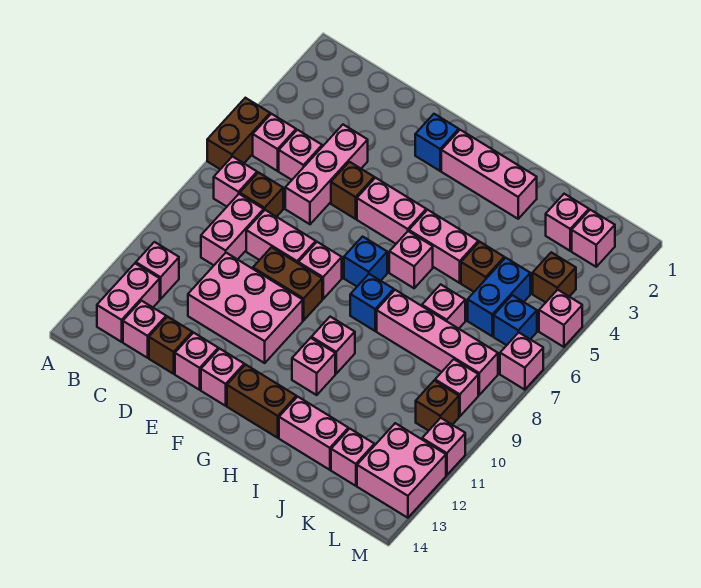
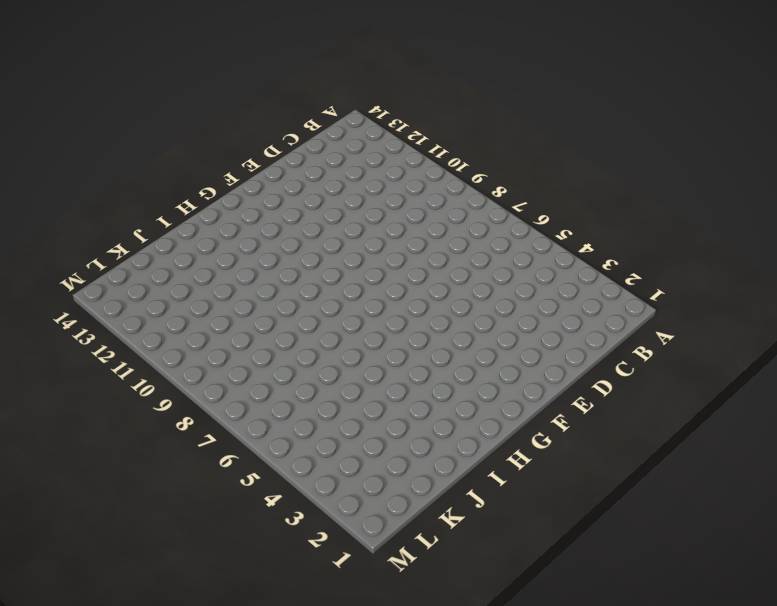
none -> brown 1x2 brick [207,98,270,169]
none -> pink 1x1 brick [253,114,296,171]
none -> pink 1x1 brick [214,157,257,207]
none -> pink 1x1 brick [136,242,179,299]

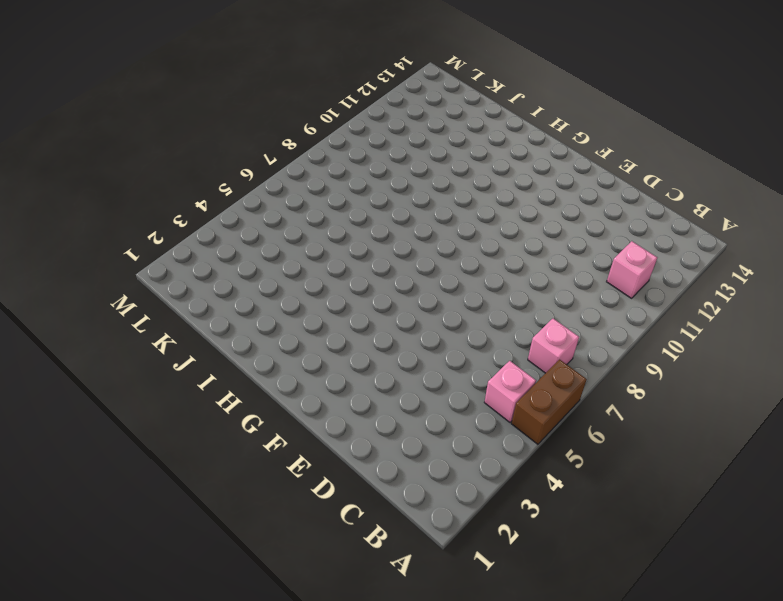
none -> pink 1x2 brick [97,263,160,342]
none -> pink 1x1 brick [279,130,322,180]
none -> brown 1x1 brick [240,173,283,217]
none -> pink 1x2 brick [201,194,264,265]

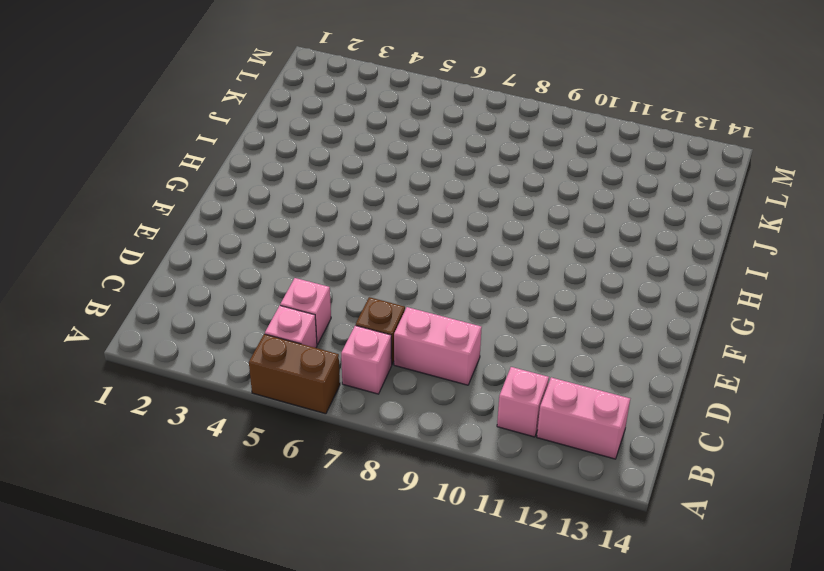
none -> pink 1x1 brick [123,301,166,358]
none -> pink 1x3 brick [285,125,368,224]
none -> pink 1x2 brick [246,210,316,263]
none -> pink 2x3 brick [188,253,303,363]

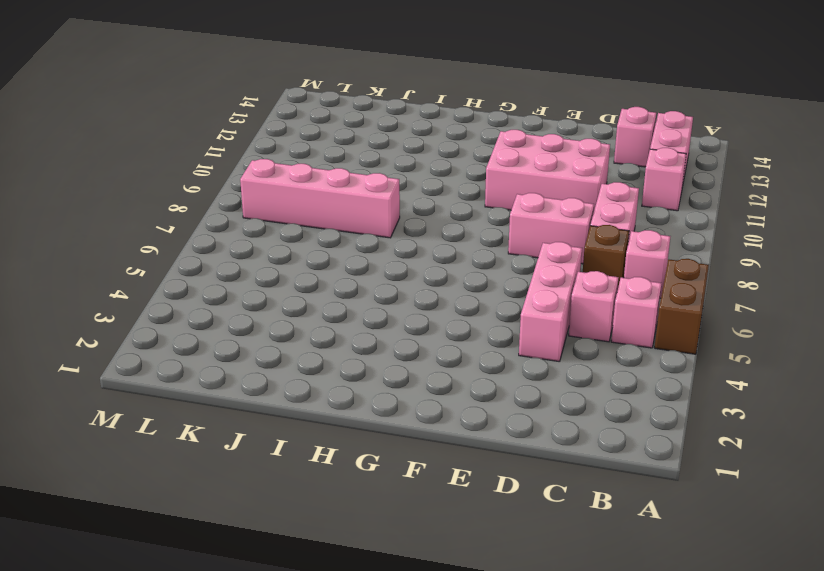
none -> brown 1x1 brick [149,317,192,374]
none -> brown 1x1 brick [331,162,374,219]
none -> brown 1x2 brick [253,247,322,320]
none -> pink 1x1 brick [175,333,218,390]

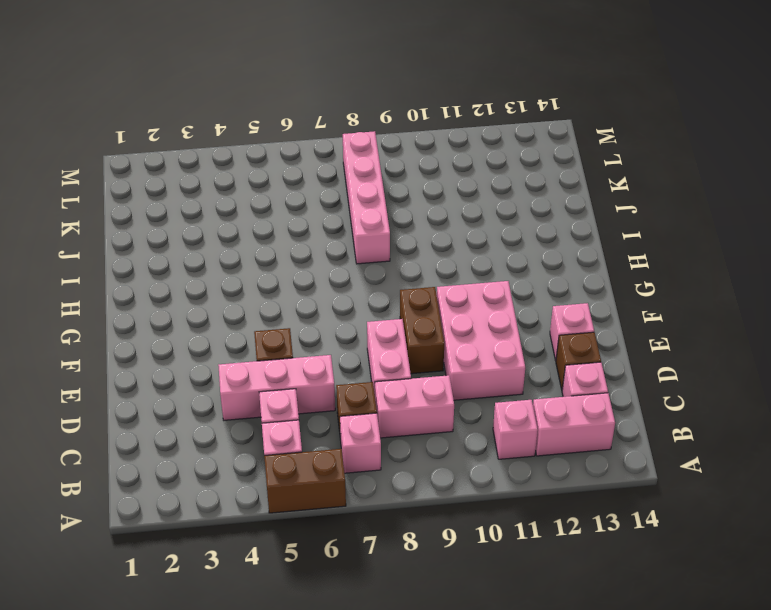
none -> blue 1x1 brick [415,114,459,171]
none -> pink 1x2 brick [357,178,426,244]
none -> pink 1x1 brick [298,242,342,299]
none -> pink 1x1 brick [201,349,244,406]

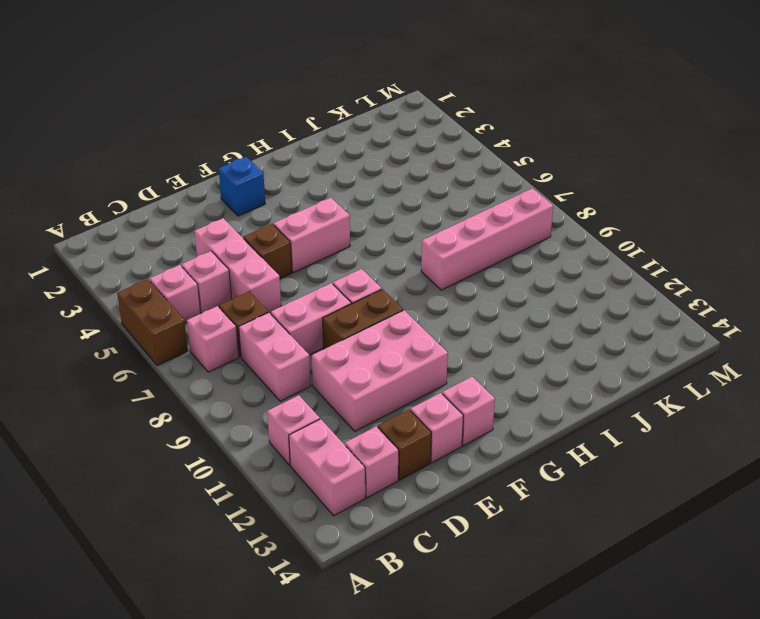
none -> pink 1x3 brick [441,130,537,219]
none -> blue 1x1 brick [344,237,387,286]
none -> brown 1x2 brick [227,365,296,438]
none -> pink 1x2 brick [409,210,478,283]

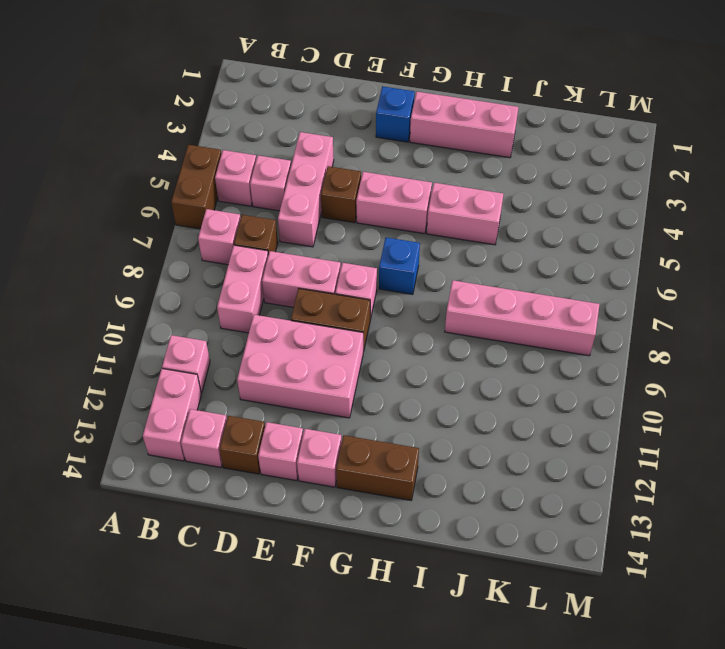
none -> pink 1x1 brick [389,231,433,288]
none -> blue 1x1 brick [350,274,394,331]
none -> pink 1x1 brick [312,317,355,374]
none -> pink 1x1 brick [292,338,335,395]

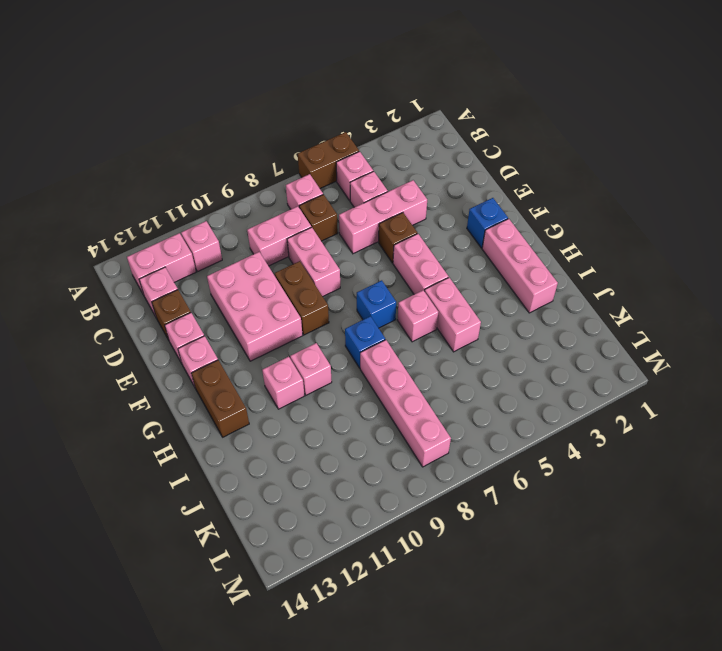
none -> pink 1x1 brick [298,242,342,299]
none -> pink 1x2 brick [279,397,348,470]
none -> brown 1x1 brick [461,242,504,292]
none -> pink 1x1 brick [422,284,465,329]

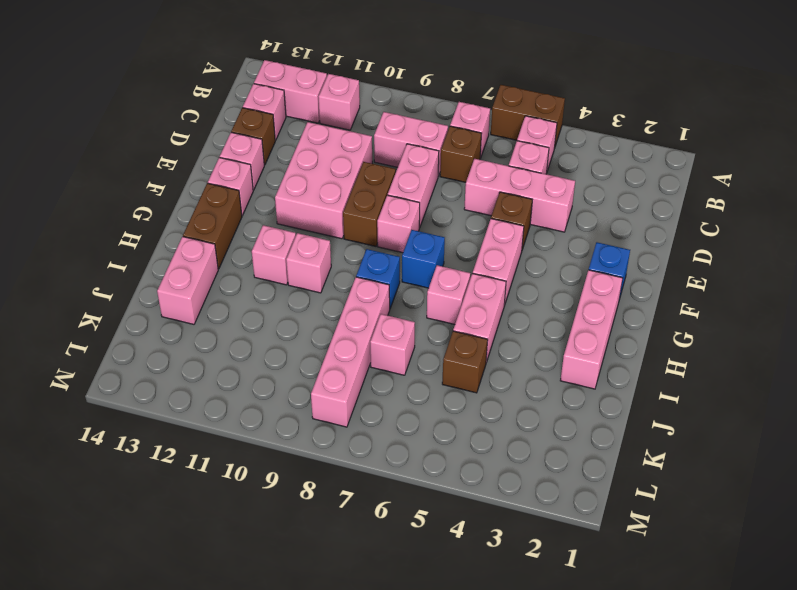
none -> pink 1x1 brick [546,194,589,251]
none -> blue 1x2 brick [468,258,530,336]
none -> pink 1x1 brick [331,429,374,486]
none -> pink 1x1 brick [572,210,615,267]

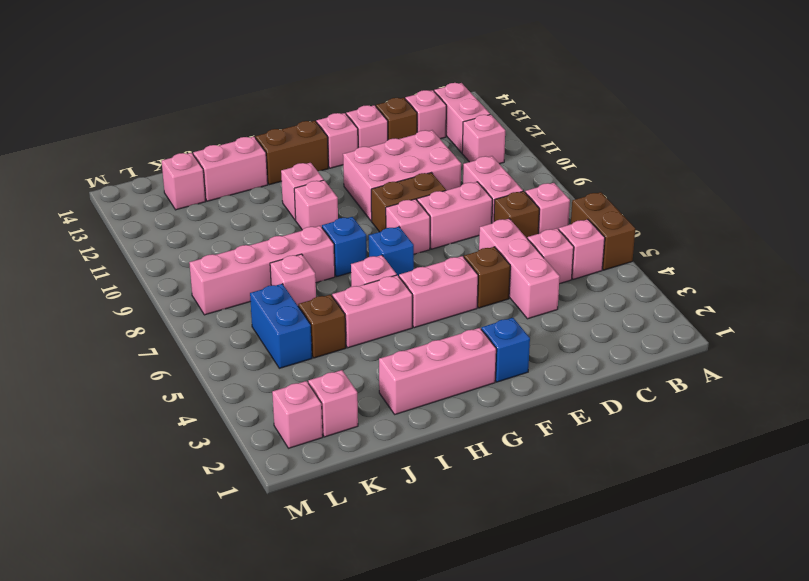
none -> brown 1x1 brick [533,252,576,303]
none -> blue 1x1 brick [494,295,537,345]
none -> pink 1x1 brick [435,359,478,416]
none -> brown 1x1 brick [416,381,459,431]

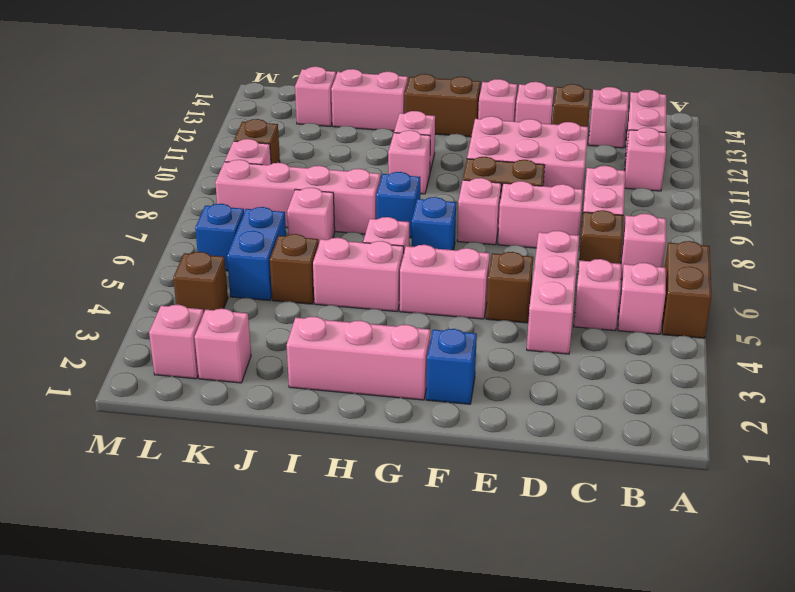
none -> pink 2x2 brick [357,423,446,518]
none -> pink 1x1 brick [539,290,582,347]
none -> pink 1x1 brick [500,332,543,390]
none -> pink 1x1 brick [422,418,465,475]

